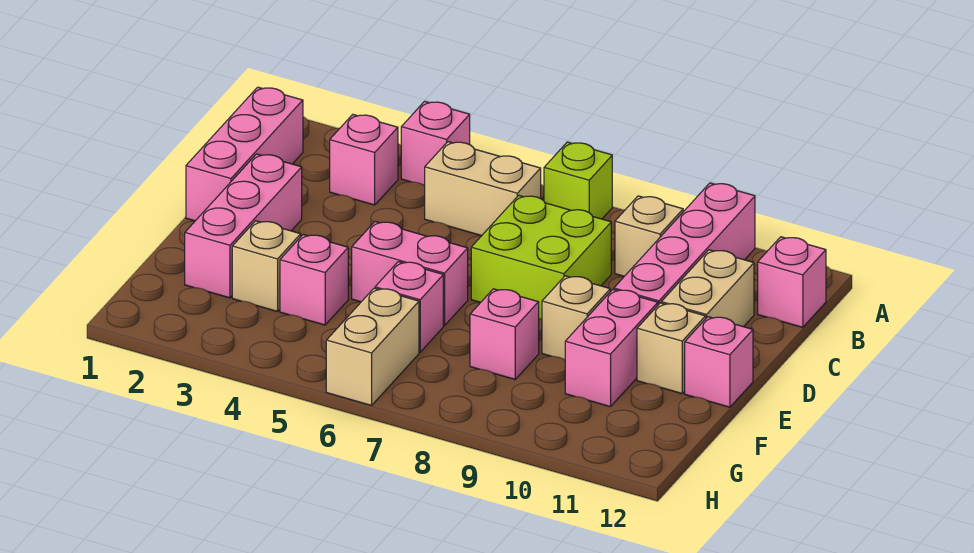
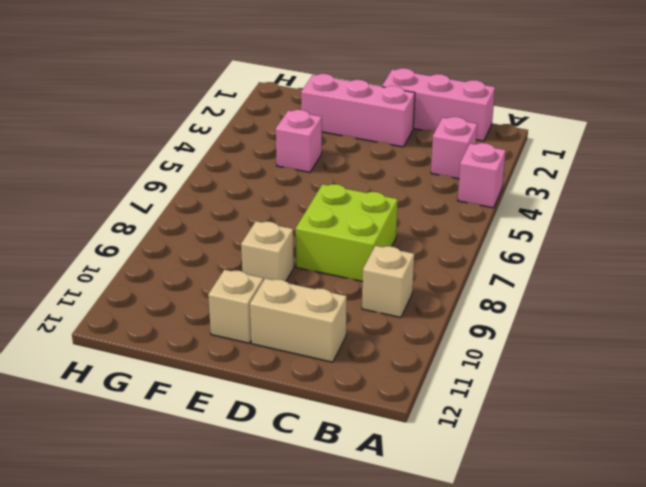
none -> lime 1x1 brick [544,142,612,219]
none -> pink 1x4 brick [614,183,755,305]
none -> tan 1x2 brick [425,142,541,236]

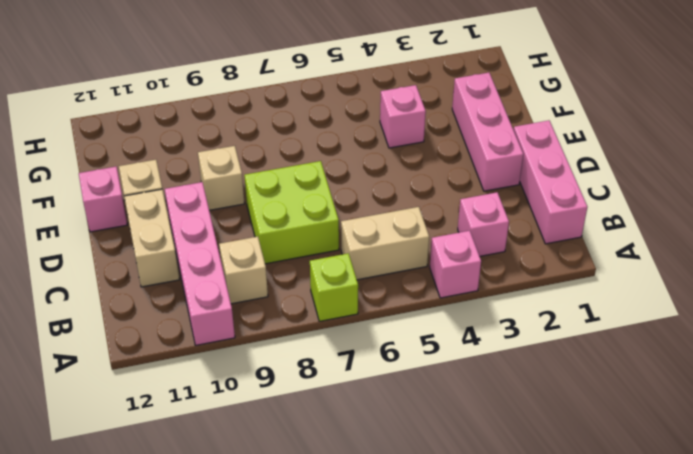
none -> pink 1x1 brick [758,237,826,327]
none -> pink 1x2 brick [352,221,468,326]
none -> pink 1x2 brick [565,290,658,407]

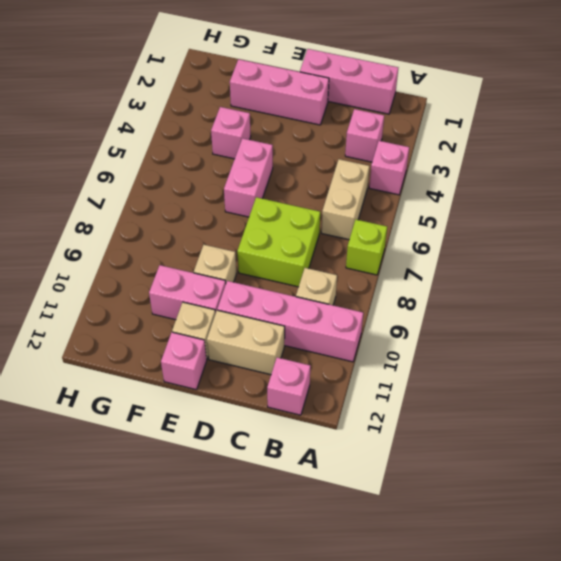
none -> tan 1x1 brick [232,221,301,311]
none -> pink 1x1 brick [375,262,443,352]
none -> pink 1x1 brick [470,289,539,379]

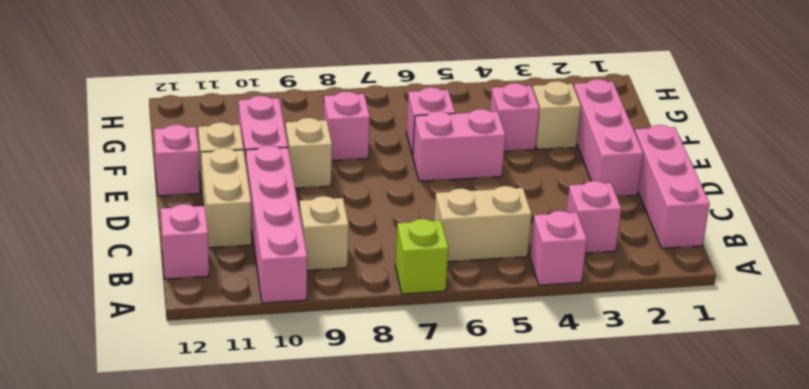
none -> lime 2x2 brick [471,195,611,320]
none -> tan 1x2 brick [326,288,419,405]

